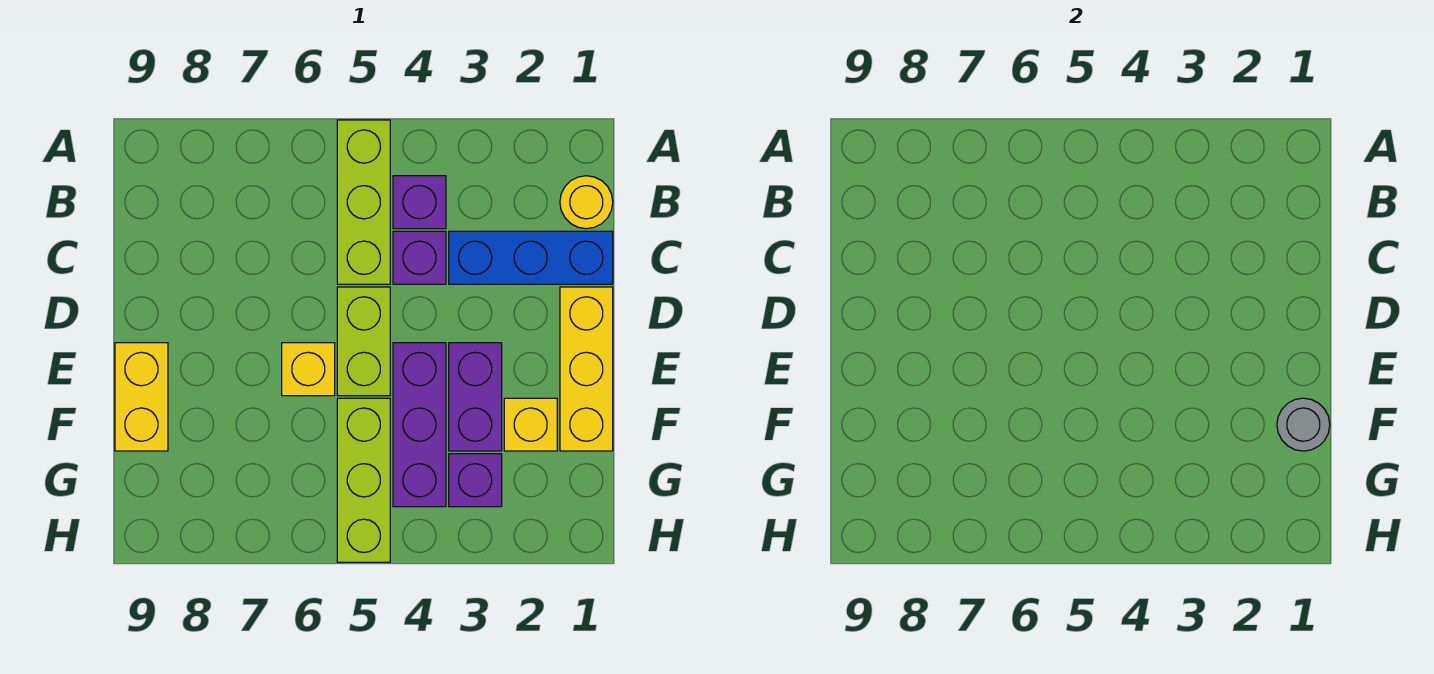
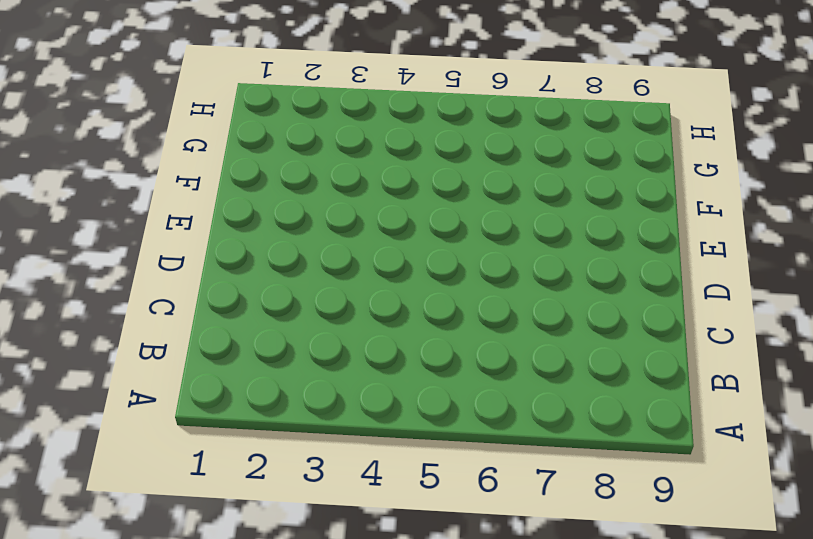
none -> lime 1x3 brick [337,120,390,284]
none -> yellow 1x1 round brick [560,176,613,229]
none -> purple 1x1 brick [393,176,446,229]

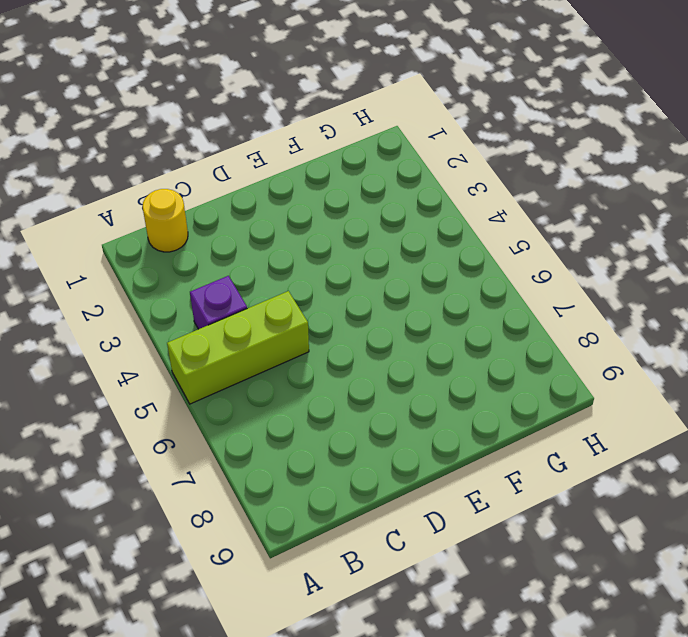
none -> blue 1x3 brick [449,231,613,284]
none -> purple 1x1 brick [393,231,446,284]
none -> yellow 1x3 brick [560,287,613,451]

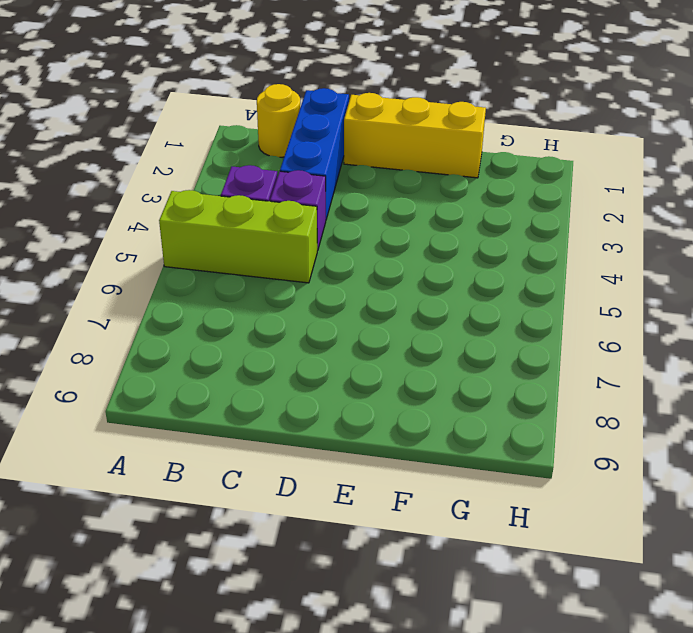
none -> lime 1x2 brick [337,287,390,396]
none -> purple 1x2 brick [449,343,502,451]
none -> purple 1x3 brick [393,343,446,507]

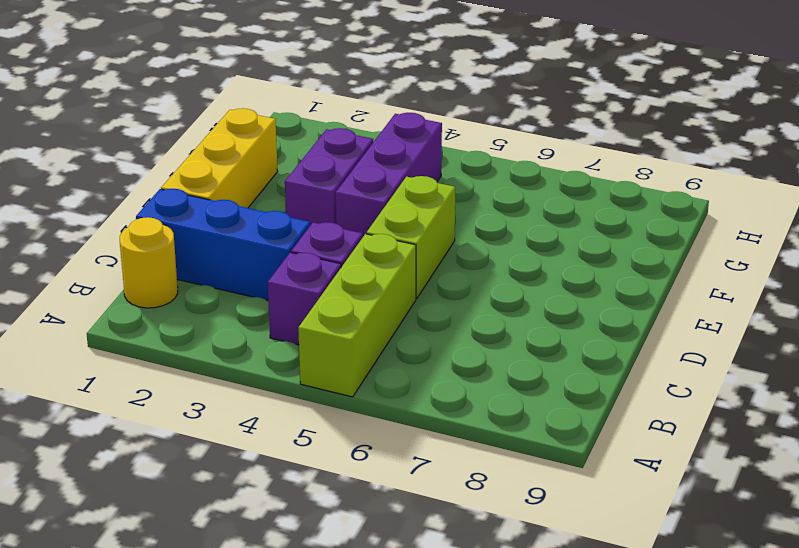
none -> yellow 1x1 brick [282,343,335,396]
none -> yellow 1x2 brick [115,343,168,451]
none -> yellow 1x1 brick [504,398,557,451]

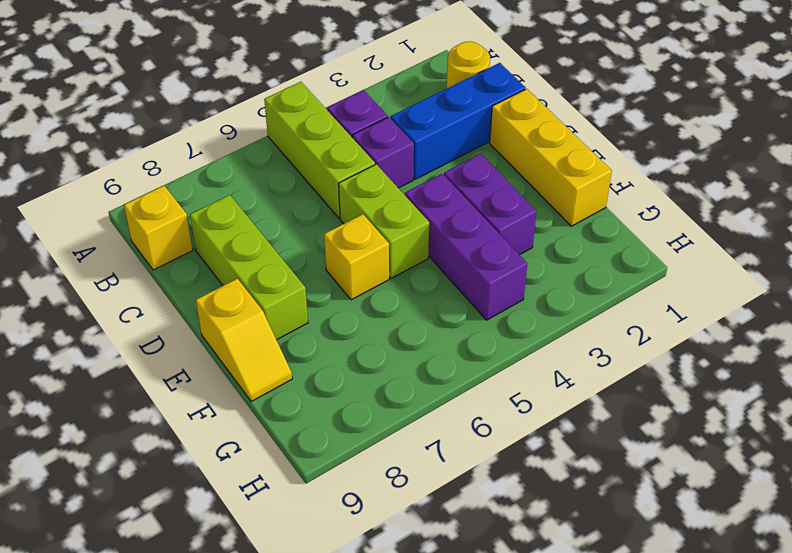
yellow 1x1 brick [124,186,193,270] -> yellow 1x1 brick moved to [504,398,557,451]
lime 1x3 brick [190,195,308,340] -> lime 1x3 brick moved to [337,398,390,562]
yellow 1x2 slope [196,279,292,402] -> yellow 1x2 brick [115,343,168,451]
none -> purple 1x1 brick [449,454,502,507]
none -> grey 1x1 round brick [1277,398,1330,451]

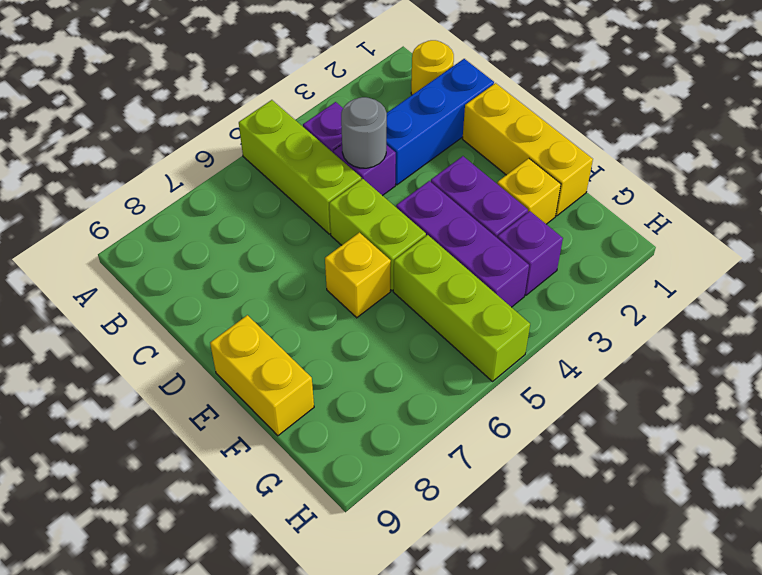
grey 1x1 round brick [341,97,387,168] -> grey 1x1 round brick moved to [1277,398,1330,451]

